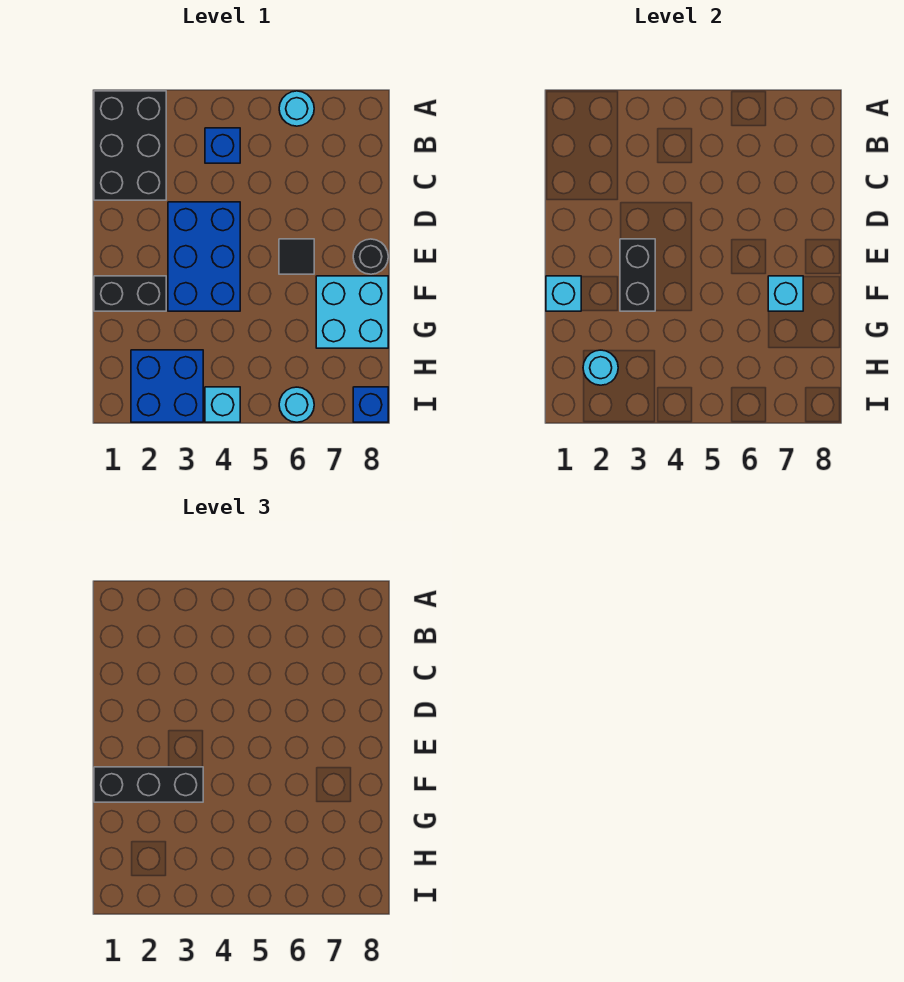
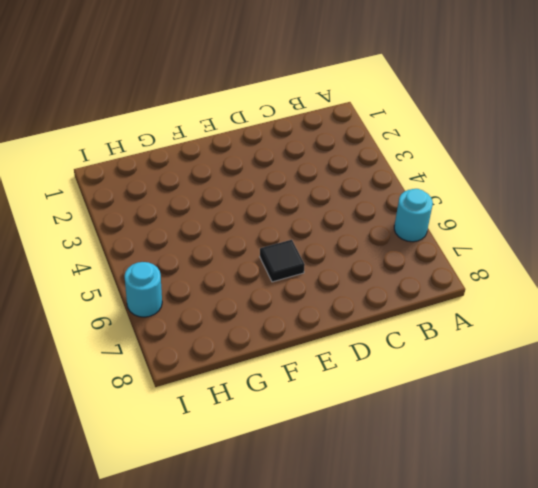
none -> black 2x3 brick [94,91,166,200]
none -> blue 1x1 brick [205,128,240,163]
none -> blue 2x3 brick [168,202,240,311]

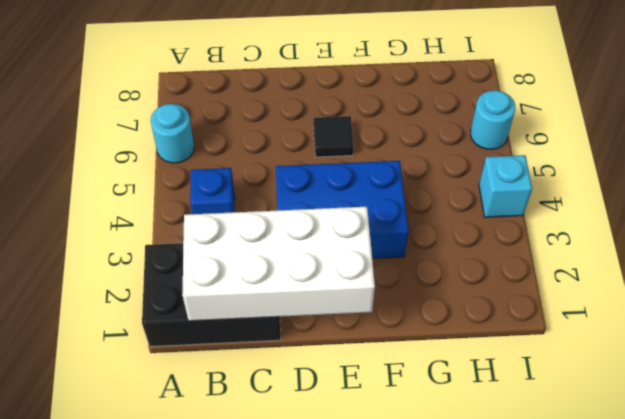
white 2x4 brick [182,207,375,321] -> none
none -> black 1x1 round brick [353,239,388,274]
none -> black 1x2 brick [94,276,166,311]
none -> cyan 2x2 brick [316,276,388,348]

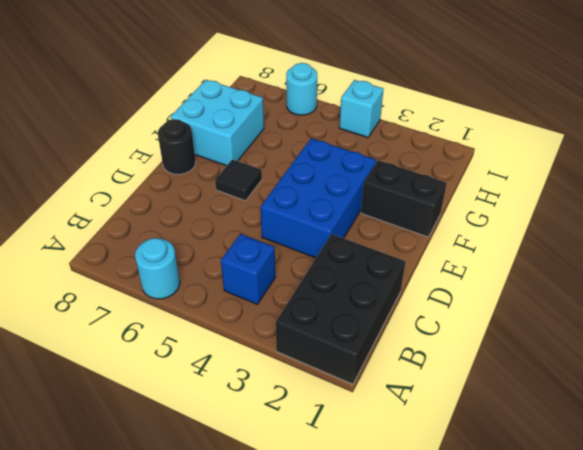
none -> blue 2x2 brick [131,350,203,422]
none -> blue 1x1 brick [353,387,388,422]
none -> black 1x2 brick [620,239,655,311]

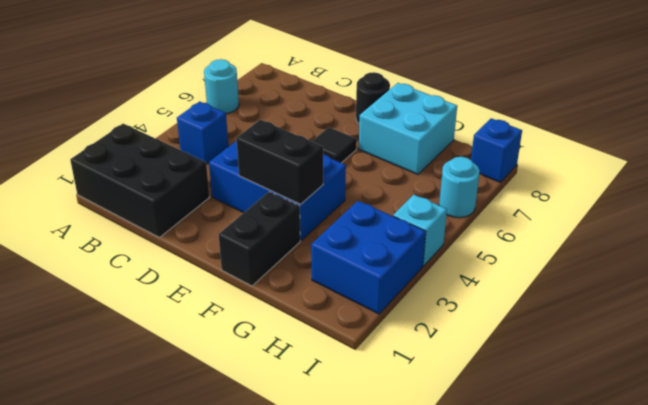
none -> cyan 1x1 brick [546,276,581,311]
none -> cyan 1x1 brick [768,276,803,311]
none -> cyan 1x1 round brick [583,350,618,385]

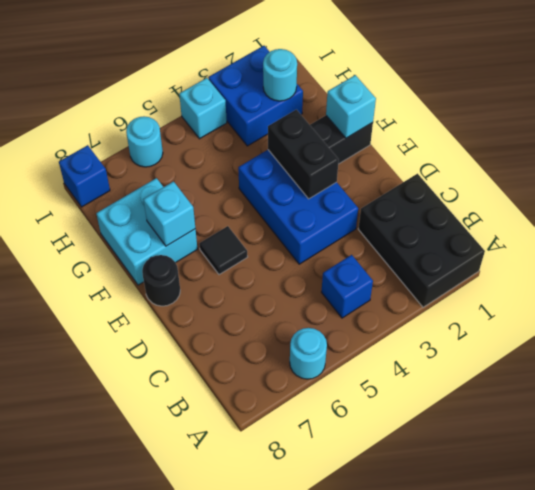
none -> black 1x3 brick [94,767,203,802]

